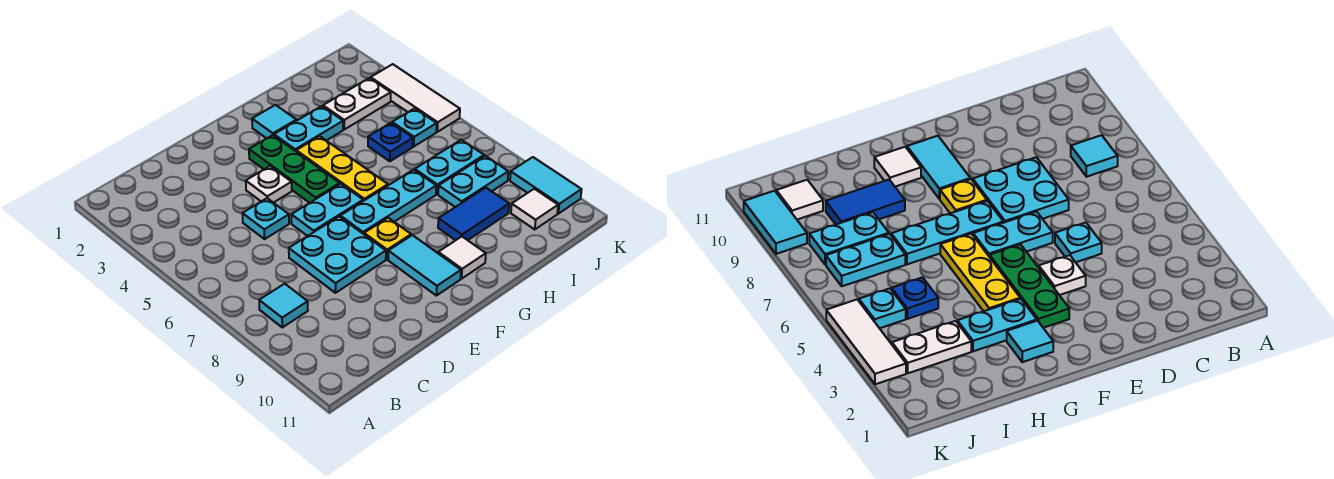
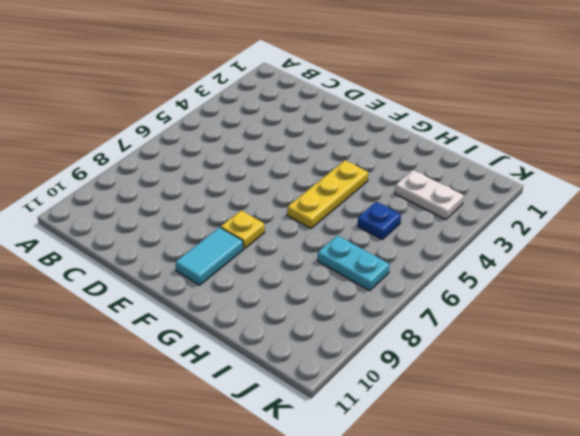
none -> cyan 1x1 tile [259,284,308,327]
none -> cyan 1x1 plate [242,198,289,239]
none -> cyan 2x2 plate [289,217,386,293]

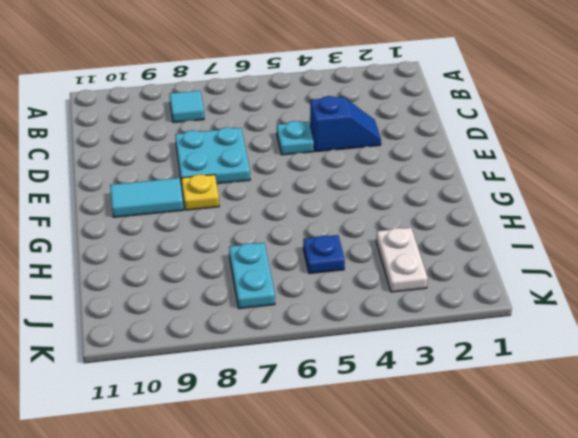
blue 1x2 slope [310,96,381,152] -> none
none -> white 1x1 plate [246,166,292,203]
none -> cyan 1x2 plate [291,184,363,236]
none -> green 1x3 plate [249,135,340,203]

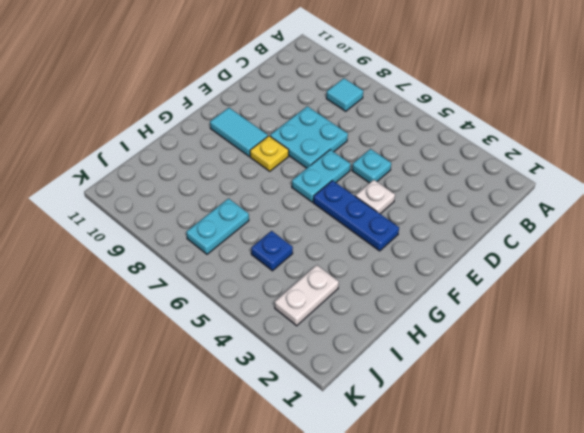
blue 1x3 plate [313,180,399,251] -> green 1x3 plate [249,135,340,203]
none -> cyan 1x3 plate [340,170,436,234]
none -> cyan 1x1 tile [252,105,296,138]
none -> cyan 1x2 plate [274,106,343,151]

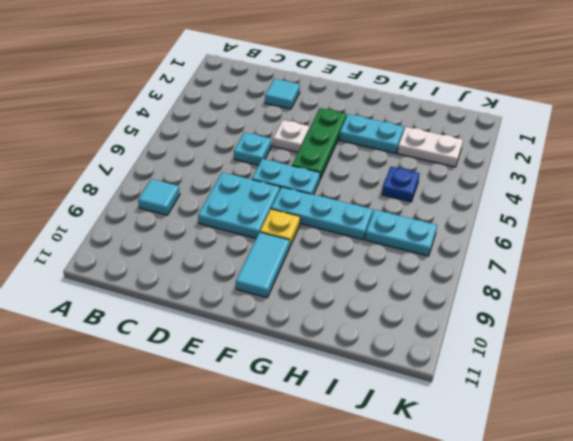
cyan 1x1 tile [265,79,300,109] -> cyan 1x1 tile moved to [252,105,296,138]
none -> yellow 1x3 plate [296,136,388,201]
none -> white 1x1 tile [438,237,486,279]
none -> blue 1x2 tile [438,188,509,240]

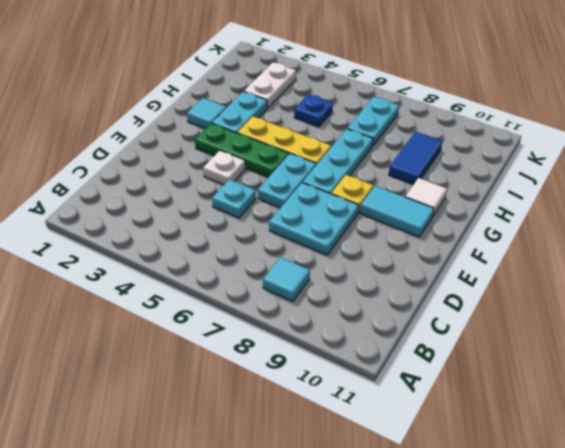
none -> cyan 1x2 plate [438,156,508,207]
none -> cyan 1x1 plate [392,108,437,147]
none -> white 1x1 tile [511,189,558,230]

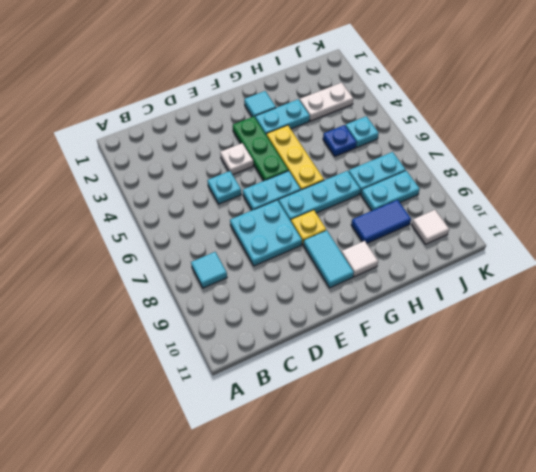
none -> white 1x3 tile [371,64,460,132]
none -> cyan 1x2 tile [510,157,582,214]

